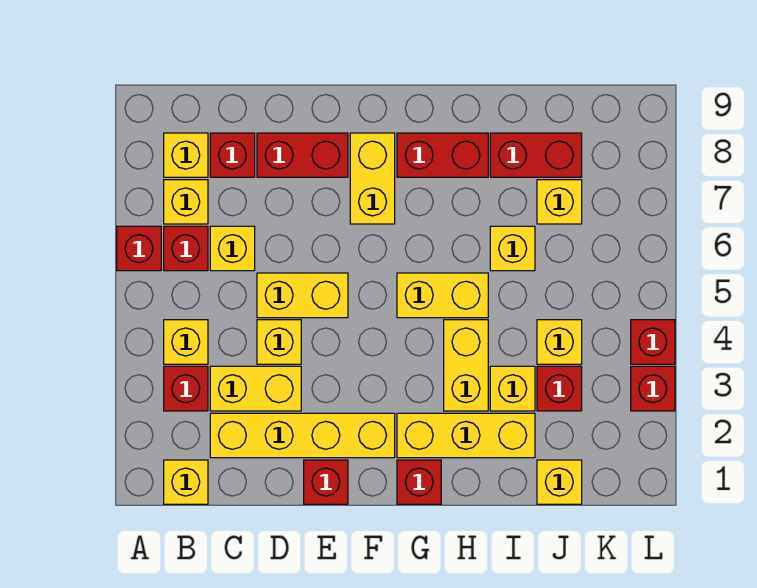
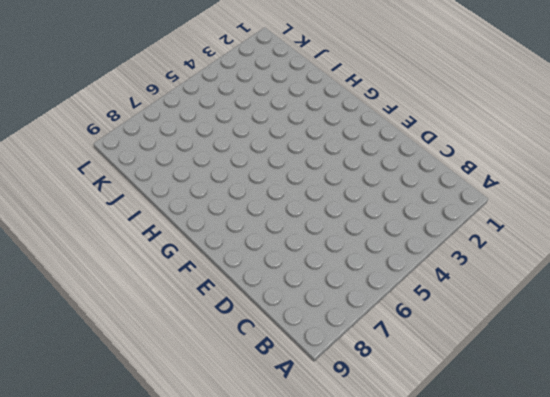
none -> red 1x1 brick [117,226,161,271]
none -> yellow 1x1 brick [164,460,208,504]
none -> red 1x1 brick [164,366,208,411]
none -> yellow 1x1 brick [164,320,208,364]

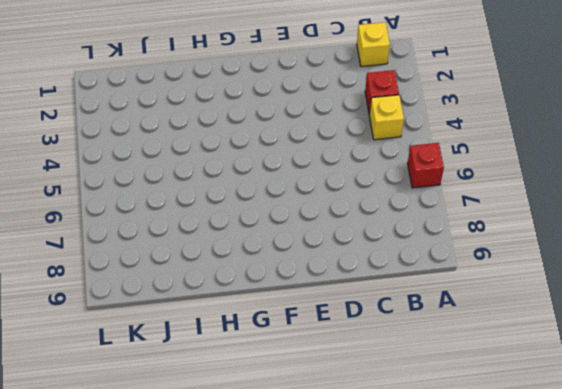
none -> red 1x1 brick [164,226,208,271]
none -> yellow 1x1 brick [164,180,208,224]
none -> yellow 1x1 brick [164,133,208,177]
none -> yellow 1x4 brick [210,413,395,458]

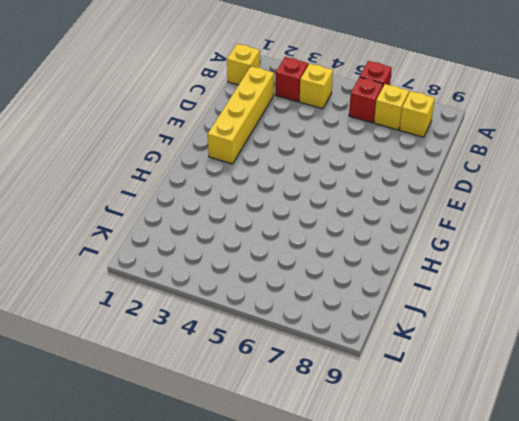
none -> yellow 1x2 brick [210,366,301,411]
none -> yellow 1x1 brick [210,226,255,271]
none -> red 1x1 brick [210,133,255,177]
none -> yellow 1x1 brick [257,320,301,364]

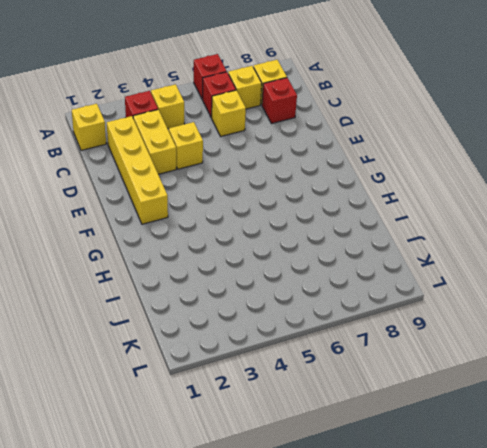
none -> yellow 1x2 brick [257,273,348,318]
none -> red 1x2 brick [257,133,348,177]
none -> red 1x1 brick [304,460,348,504]
none -> yellow 1x2 brick [350,133,395,224]

